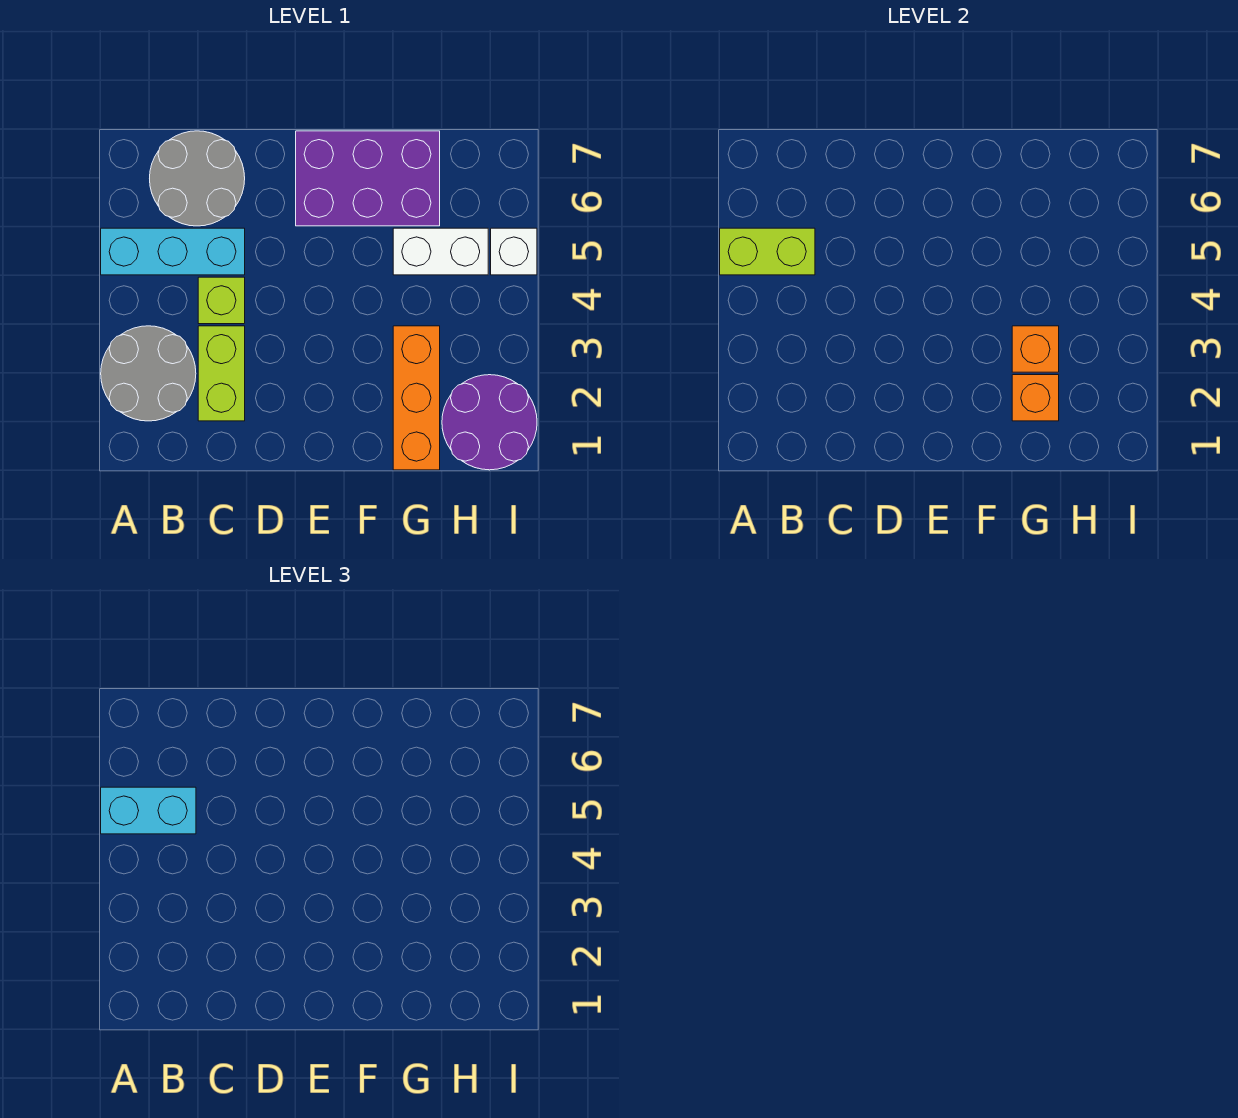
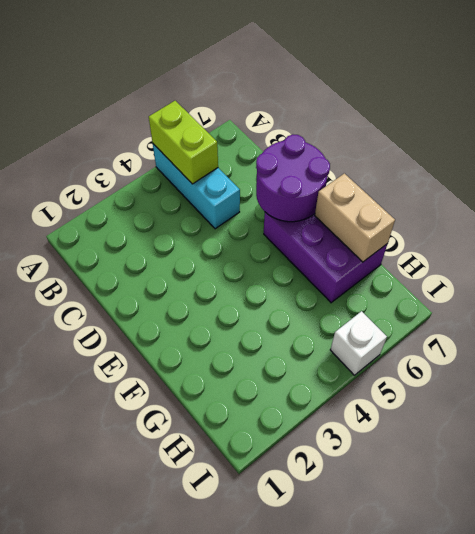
purple 2x2 round brick [256,135,330,222] -> purple 2x2 round brick moved to [442,375,537,470]
tan 1x2 brick [315,173,395,262] -> none
none -> grey 2x2 round brick [101,326,196,421]
none -> grey 2x2 round brick [150,131,245,226]
none -> lime 1x2 brick [198,326,245,421]

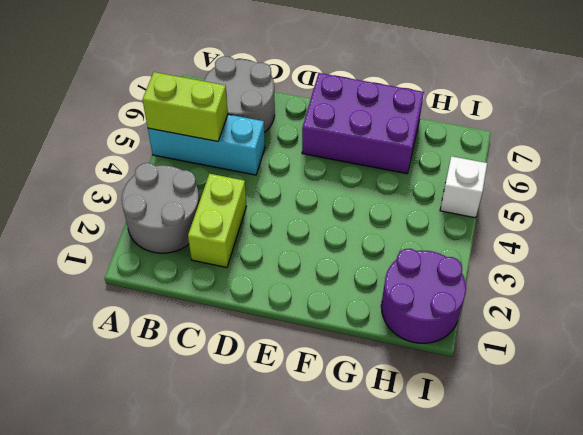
none -> lime 1x1 brick [198,277,245,324]
none -> orange 1x3 brick [393,326,440,470]
none -> white 1x2 brick [393,228,488,275]

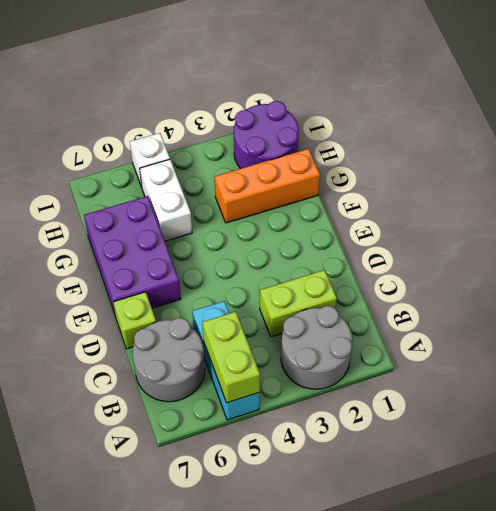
lime 1x1 brick [113,292,156,349] -> lime 1x1 brick moved to [198,277,245,324]
none -> orange 1x1 brick [1012,375,1059,421]
none -> orange 1x1 brick [1012,326,1059,372]
none -> cyan 1x2 brick [101,787,196,834]

